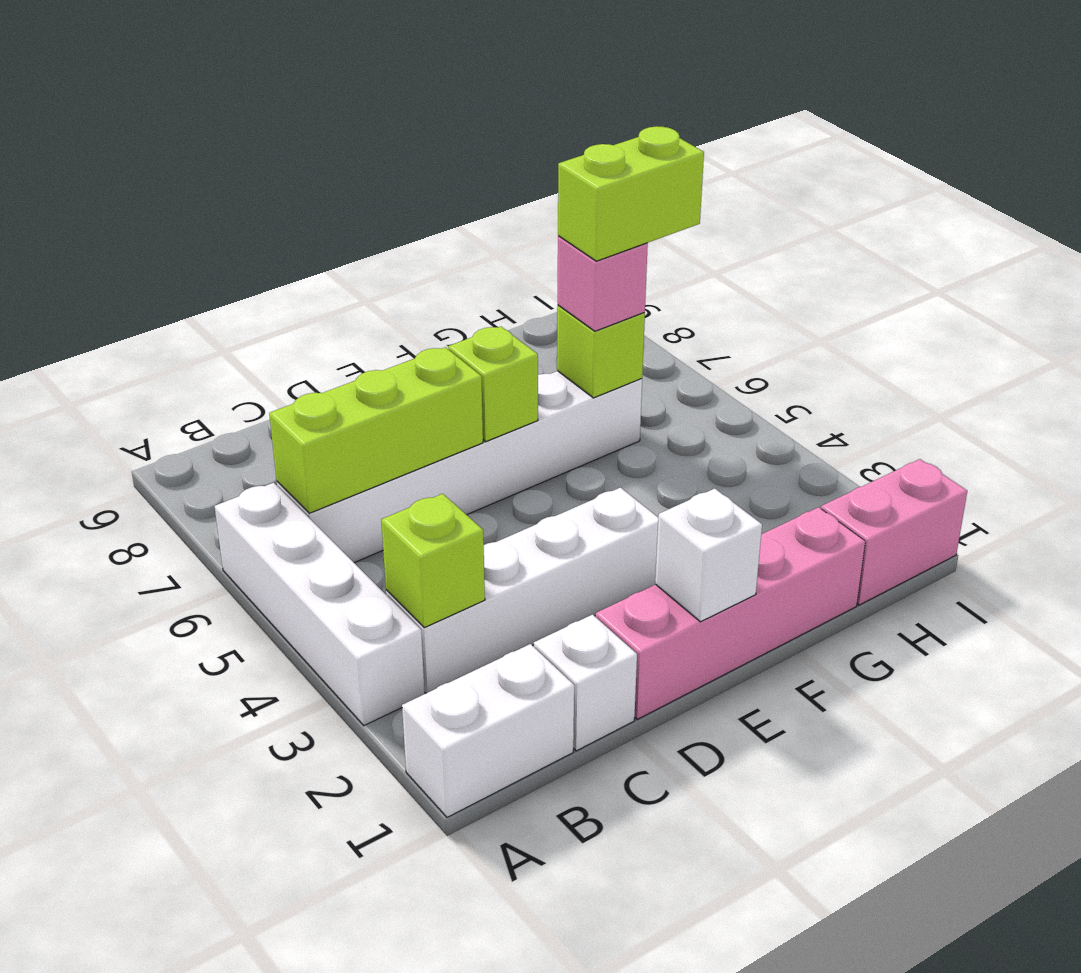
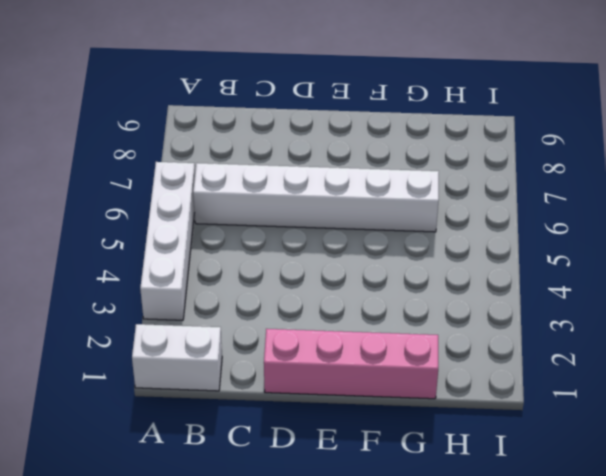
none -> white 1x4 brick [386,488,658,693]
none -> white 1x1 brick [534,615,637,751]
none -> pink 1x2 brick [821,459,967,605]

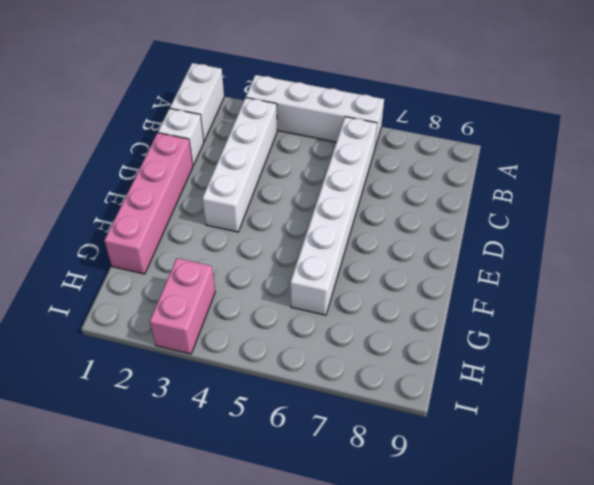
pink 1x2 brick [150,258,215,354] -> pink 1x2 brick moved to [821,459,967,605]
none -> lime 1x1 brick [381,494,485,628]
none -> lime 1x3 brick [269,347,483,513]
none -> white 1x1 brick [655,489,762,622]

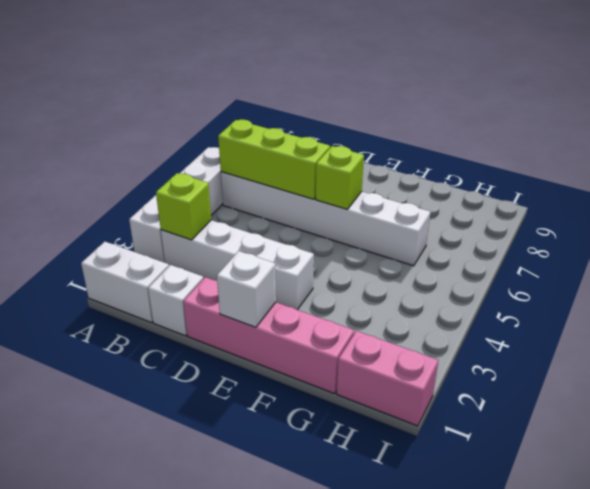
none -> lime 1x1 brick [557,305,645,398]
none -> pink 1x1 brick [558,236,648,331]
none -> lime 1x2 brick [558,126,704,261]

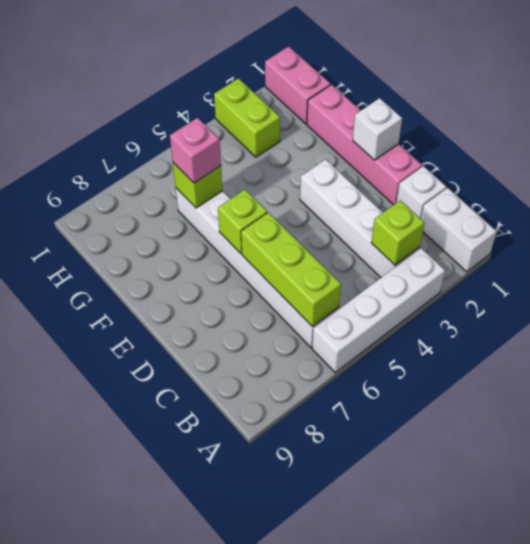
lime 1x2 brick [214,78,280,157] -> lime 1x2 brick moved to [558,126,704,261]

